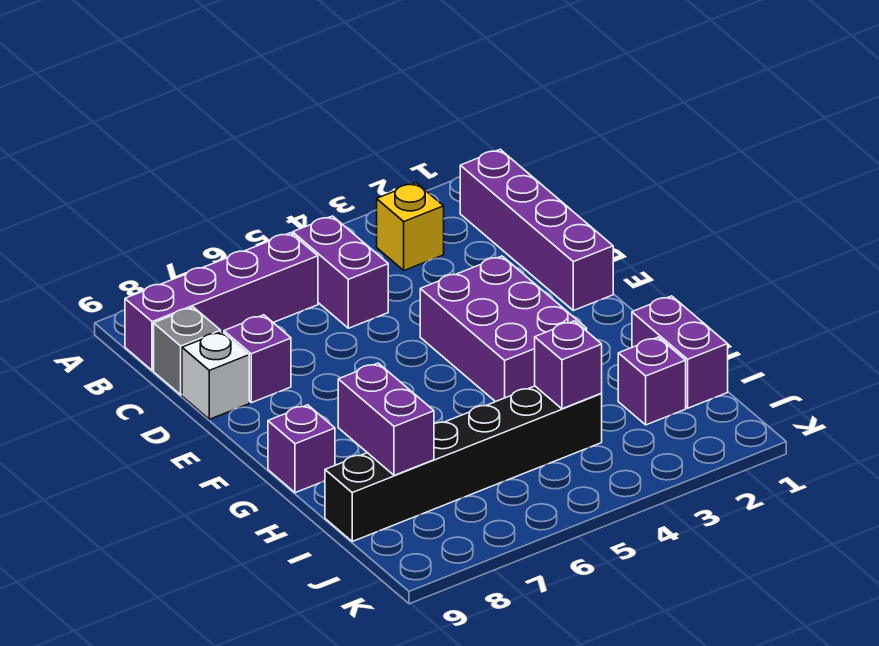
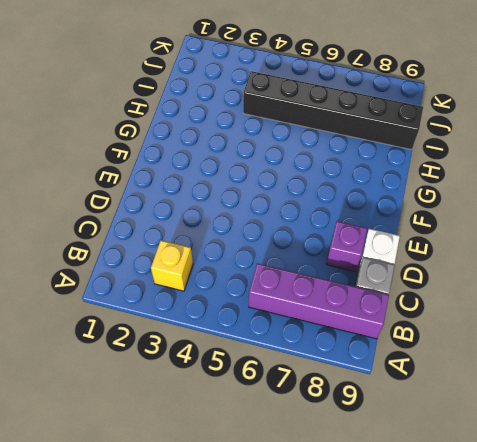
none -> purple 1x4 brick [460,150,613,311]
none -> purple 1x2 brick [293,216,388,328]
none -> purple 2x3 brick [420,256,587,402]

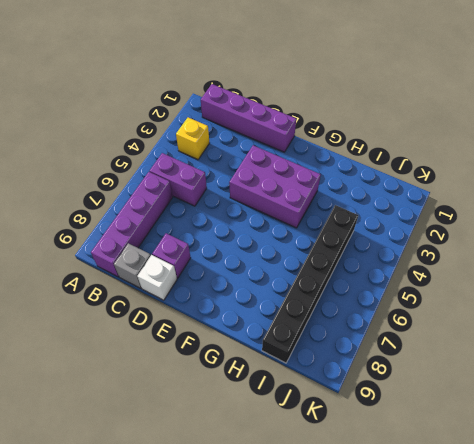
none -> purple 1x1 brick [268,405,335,493]
none -> purple 1x2 brick [632,296,728,408]
none -> purple 1x1 brick [618,337,686,425]

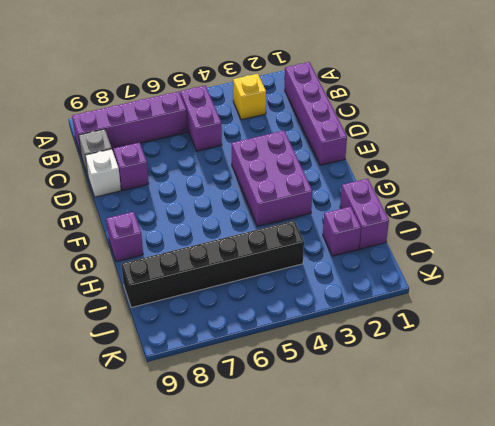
none -> purple 1x2 brick [338,363,434,475]
none -> purple 1x1 brick [535,321,602,409]

